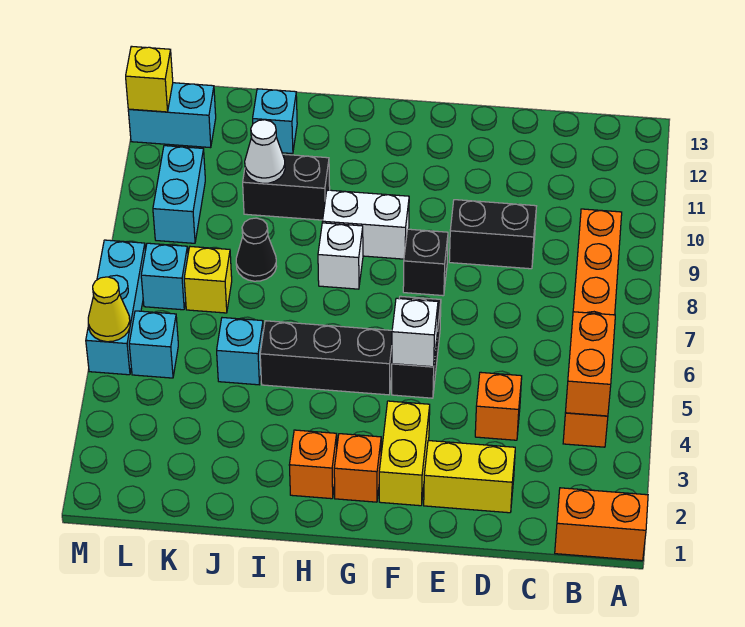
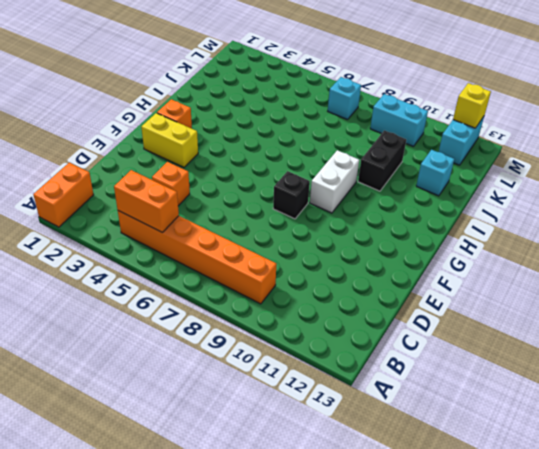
none -> yellow 1x2 brick [424,441,515,513]
none -> black 1x2 brick [449,200,536,269]
none -> black 1x2 brick [392,296,441,398]

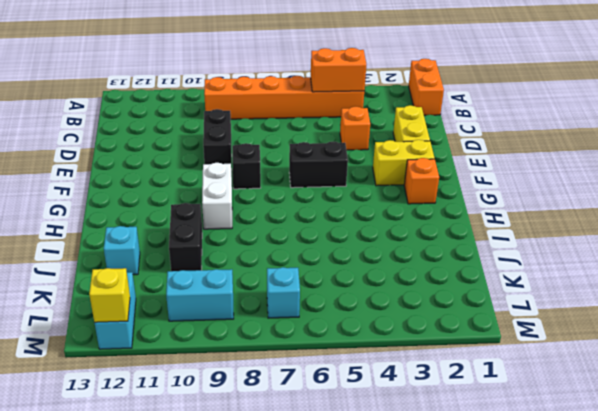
none -> black 1x3 brick [260,321,392,395]
none -> orange 1x1 brick [289,430,337,499]
none -> white 1x1 brick [318,223,363,289]

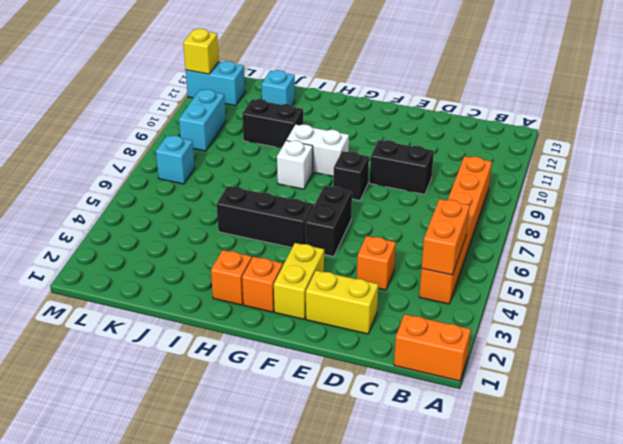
none -> cyan 1x1 brick [217,318,263,385]
none -> black 1x1 cone [236,218,277,281]
none -> yellow 1x1 brick [184,247,232,313]

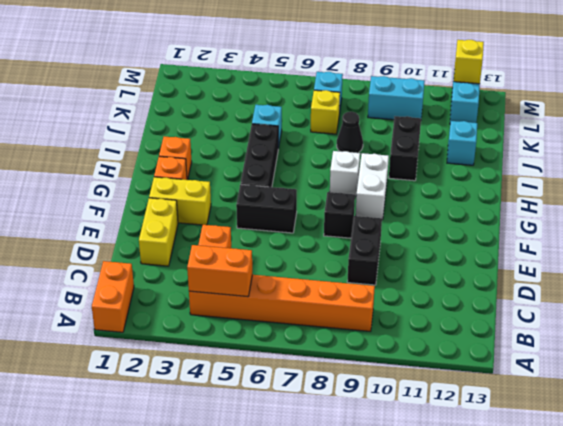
none -> cyan 1x1 brick [129,311,178,378]
none -> cyan 1x3 brick [86,240,145,375]
none -> white 1x1 brick [392,298,438,367]

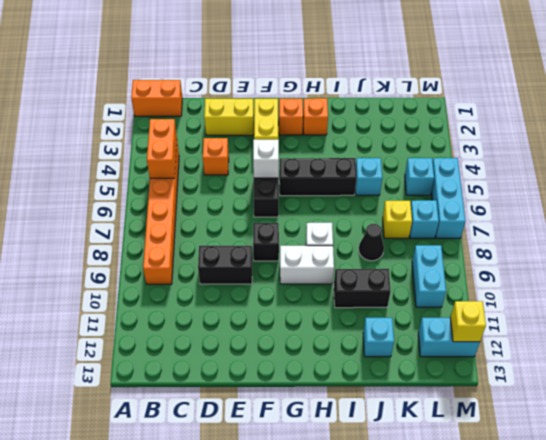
none -> white 1x1 cone [245,120,285,183]
none -> yellow 1x1 cone [88,277,130,342]

